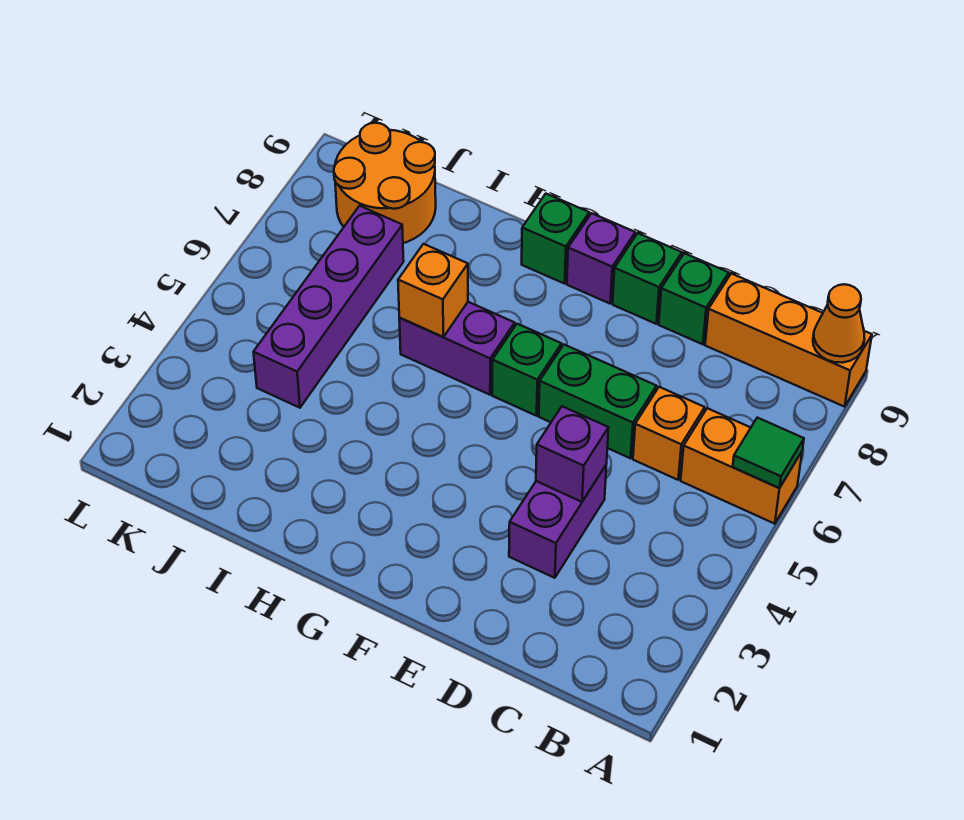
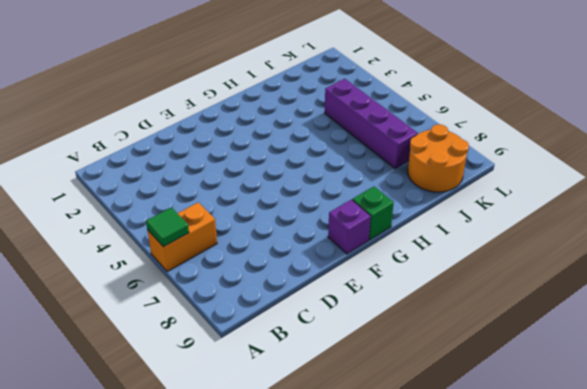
none -> orange 1x3 brick [705,274,872,407]
none -> orange 1x1 brick [633,387,705,480]
none -> purple 1x2 brick [509,466,606,578]

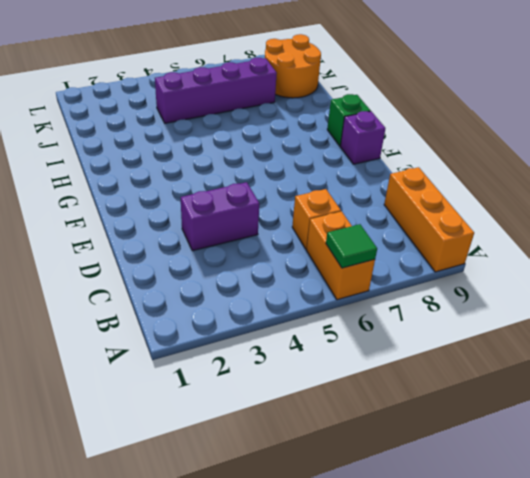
none -> green 1x2 brick [539,345,657,458]
none -> green 1x1 brick [659,253,729,344]
none -> green 1x1 brick [613,233,682,324]

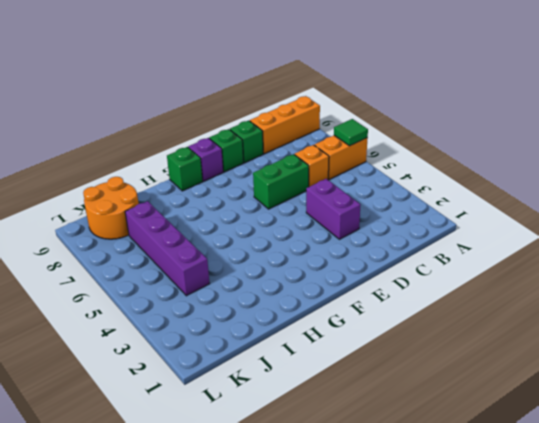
none -> green 1x1 brick [492,324,562,416]
none -> purple 1x2 brick [399,302,515,395]
none -> orange 1x1 cone [813,284,865,363]

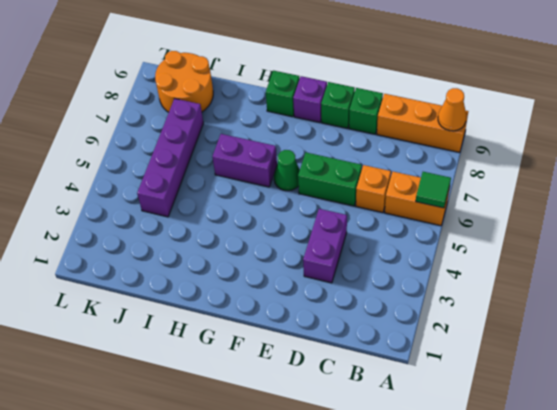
green 1x1 cone [274,150,300,191] -> green 1x1 brick [492,324,562,416]
none -> purple 1x1 brick [536,406,609,502]
none -> orange 1x1 brick [398,244,468,337]

